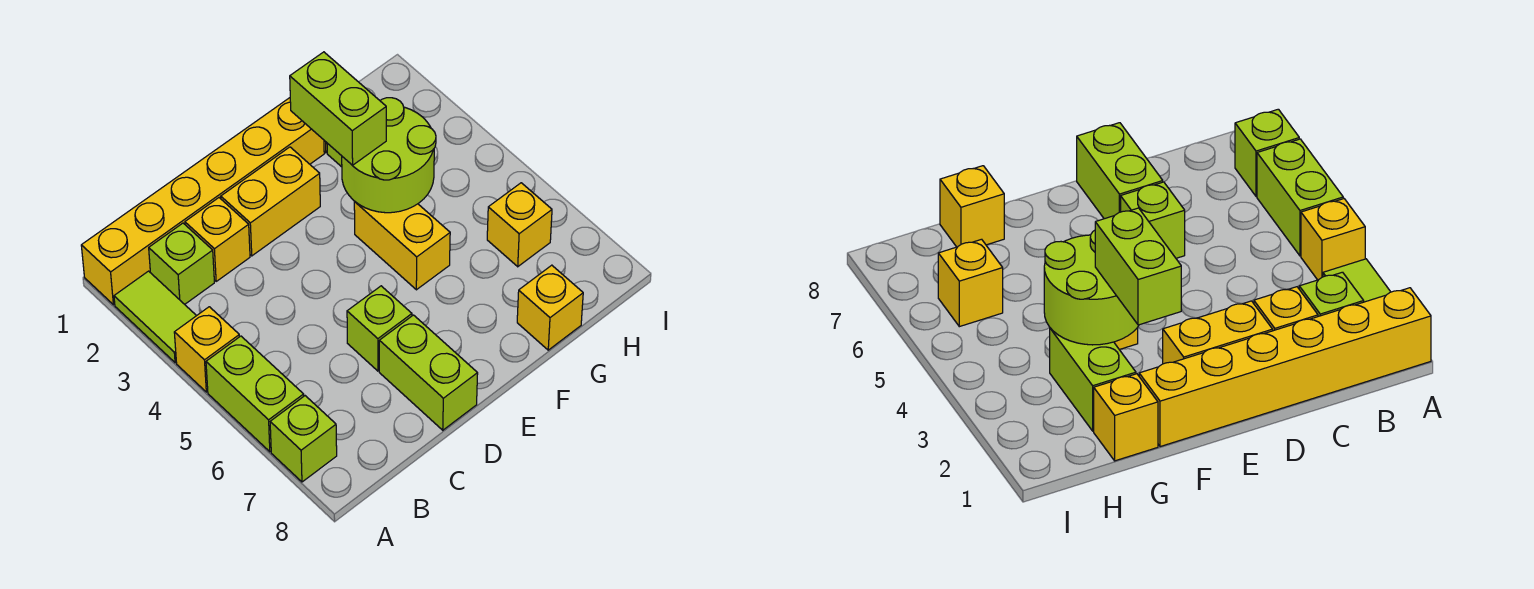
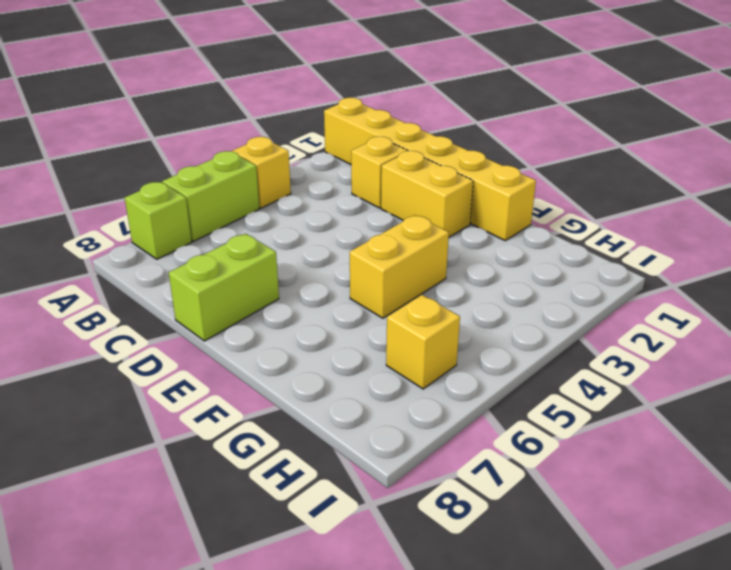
none -> lime 1x2 tile [114,271,196,363]
none -> lime 1x1 brick [149,223,214,304]
none -> lime 1x1 brick [347,286,412,371]

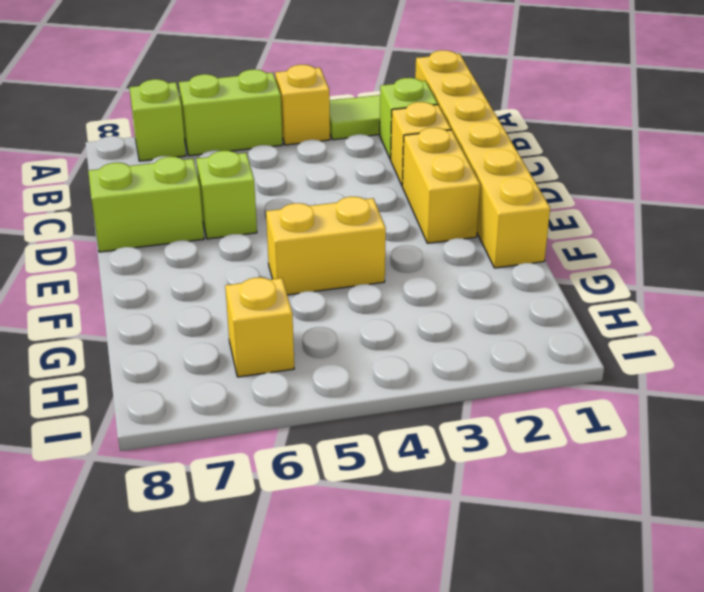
none -> yellow 1x1 brick [1094,374,1158,461]
none -> lime 1x2 brick [1050,328,1136,431]
none -> yellow 1x1 brick [517,265,583,350]

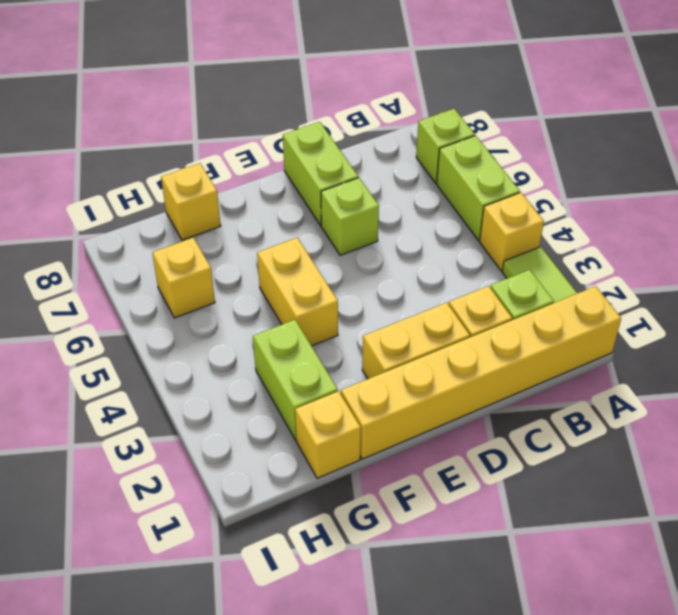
none -> lime 2x2 round brick [342,98,436,213]
none -> lime 1x2 brick [290,52,386,165]

